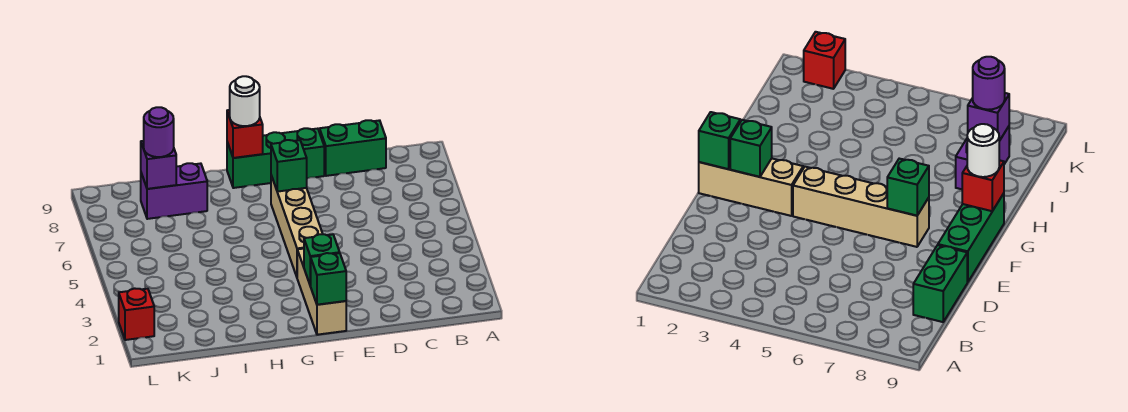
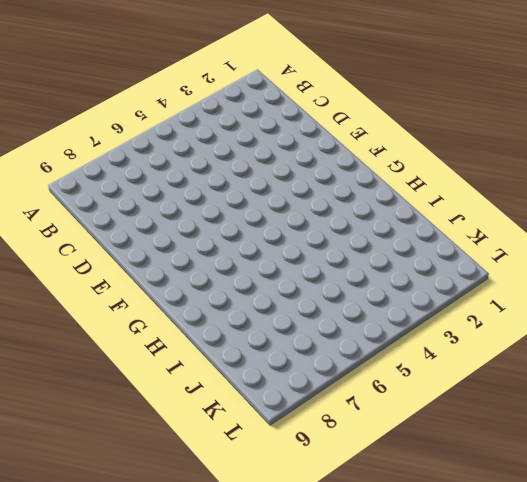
none -> green 1x2 brick [320,120,386,176]
none -> green 1x3 brick [227,128,324,188]
none -> tan 1x3 brick [297,249,346,335]

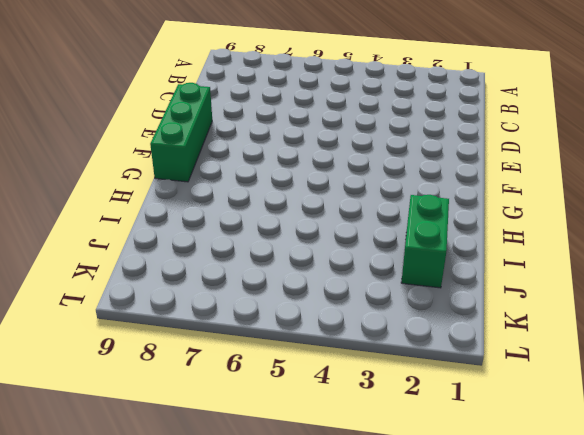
green 1x2 brick [401,195,449,288] -> green 1x2 brick moved to [320,120,386,176]
none -> tan 1x3 brick [297,249,346,335]
none -> tan 1x4 brick [271,176,323,277]
none -> purple 1x2 brick [141,163,207,219]

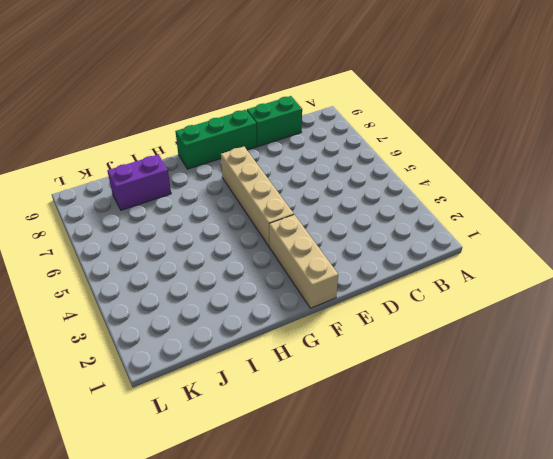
none -> red 1x1 brick [119,288,154,340]
none -> green 1x1 brick [310,253,346,305]
none -> green 1x1 brick [304,234,340,285]

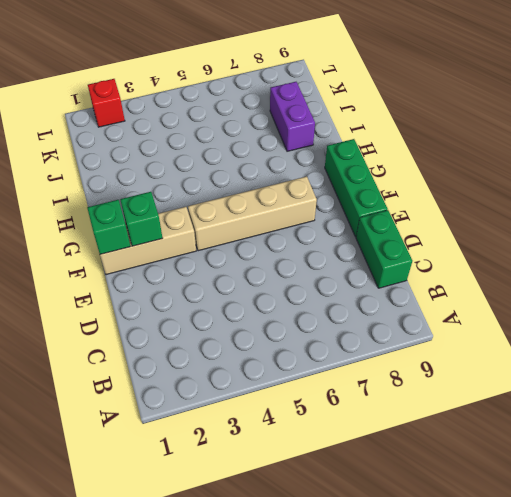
none -> green 1x1 brick [271,140,307,192]
none -> red 1x1 brick [227,110,263,158]
none -> purple 1x1 brick [141,141,176,189]

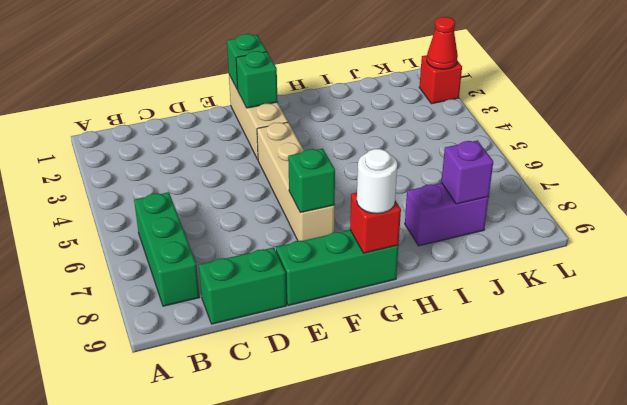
green 1x3 brick [134,192,200,306] -> none
red 1x1 cone [427,17,458,69] -> none
none -> purple 1x1 round brick [144,107,174,157]

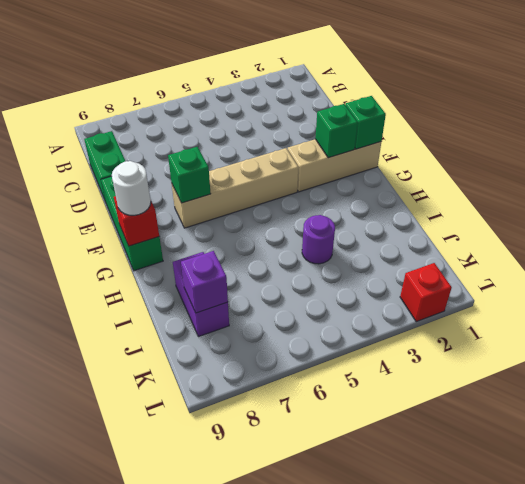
purple 1x1 round brick [302,215,335,264] -> purple 1x1 round brick moved to [144,107,174,157]

